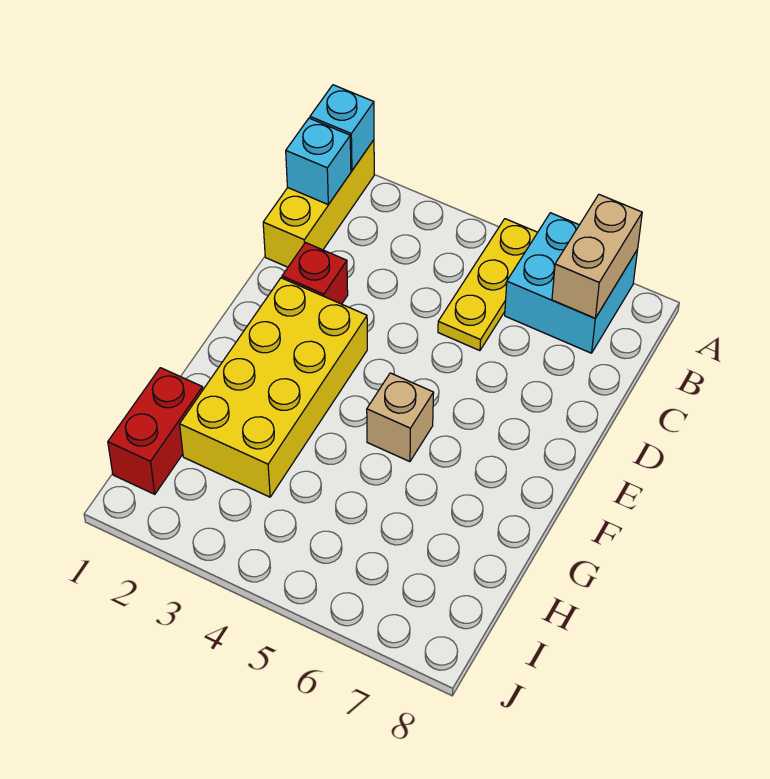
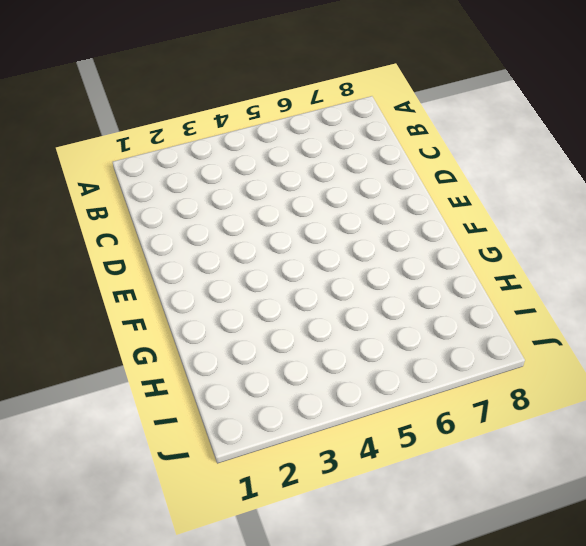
none -> yellow 1x3 brick [263,140,374,267]
none -> yellow 1x3 plate [438,219,538,351]

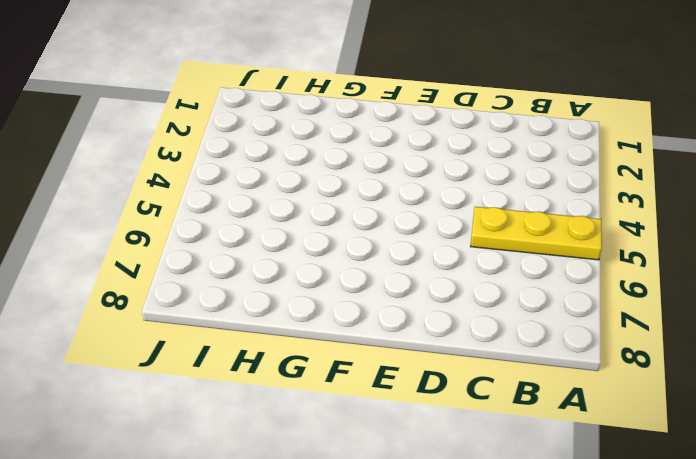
none -> yellow 1x3 brick [263,140,374,267]
none -> cyan 2x2 brick [505,213,637,353]

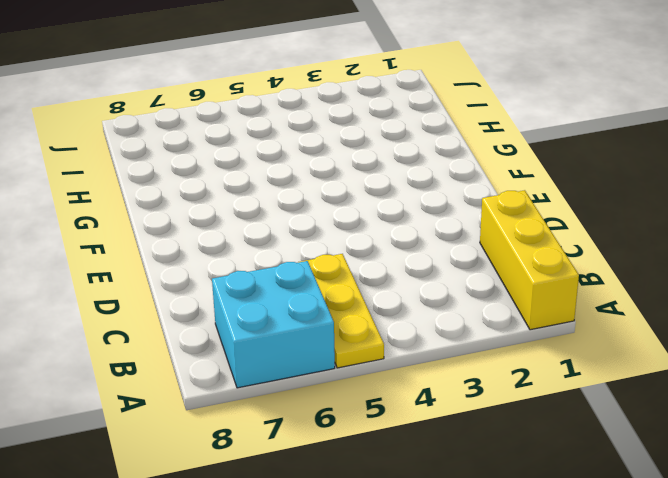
none -> red 1x1 brick [282,243,348,304]
none -> yellow 2x4 brick [180,278,367,497]

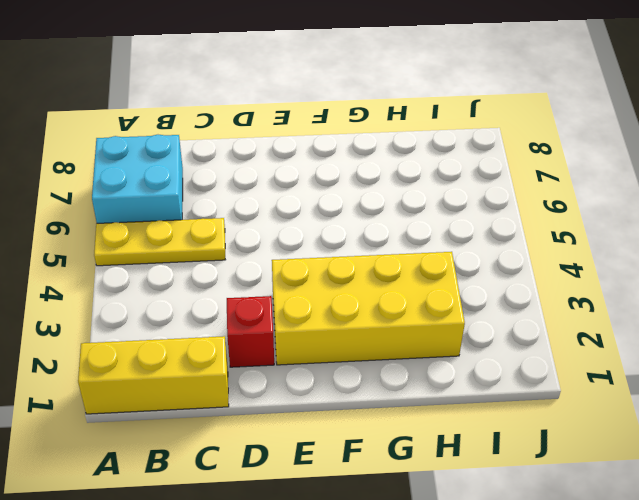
none -> tan 1x1 brick [367,373,434,462]
none -> red 1x2 brick [108,368,203,494]

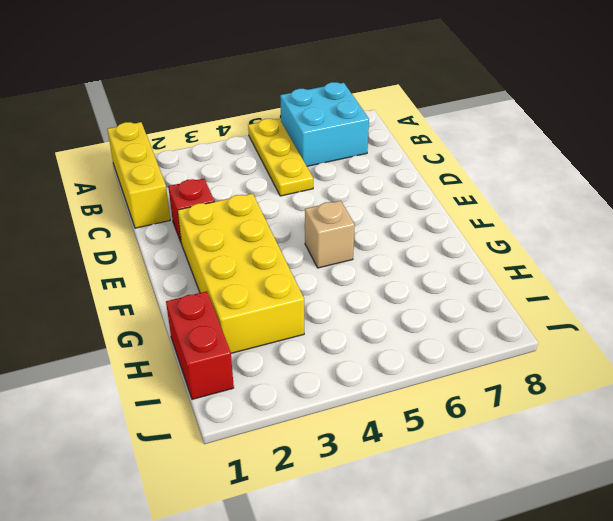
none -> cyan 1x1 brick [310,85,374,171]
none -> tan 1x2 brick [552,195,642,318]

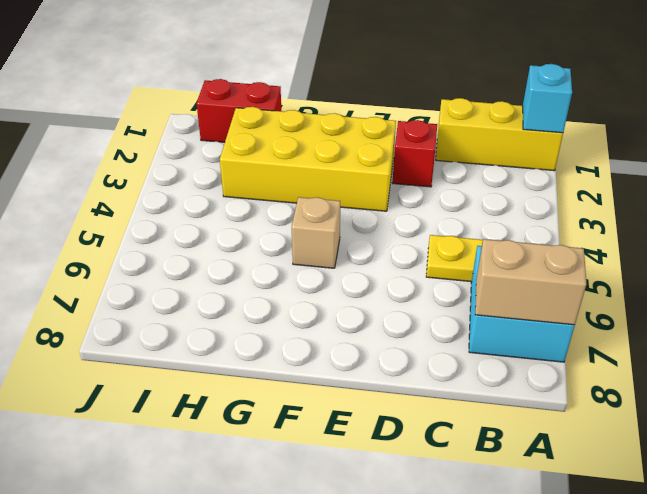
none -> cyan 1x1 brick [286,118,351,205]

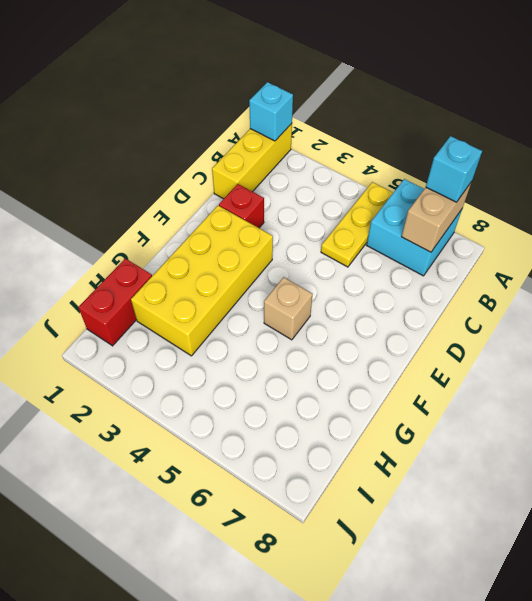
cyan 1x1 brick [426,136,482,202] -> cyan 1x1 brick moved to [286,118,351,205]

